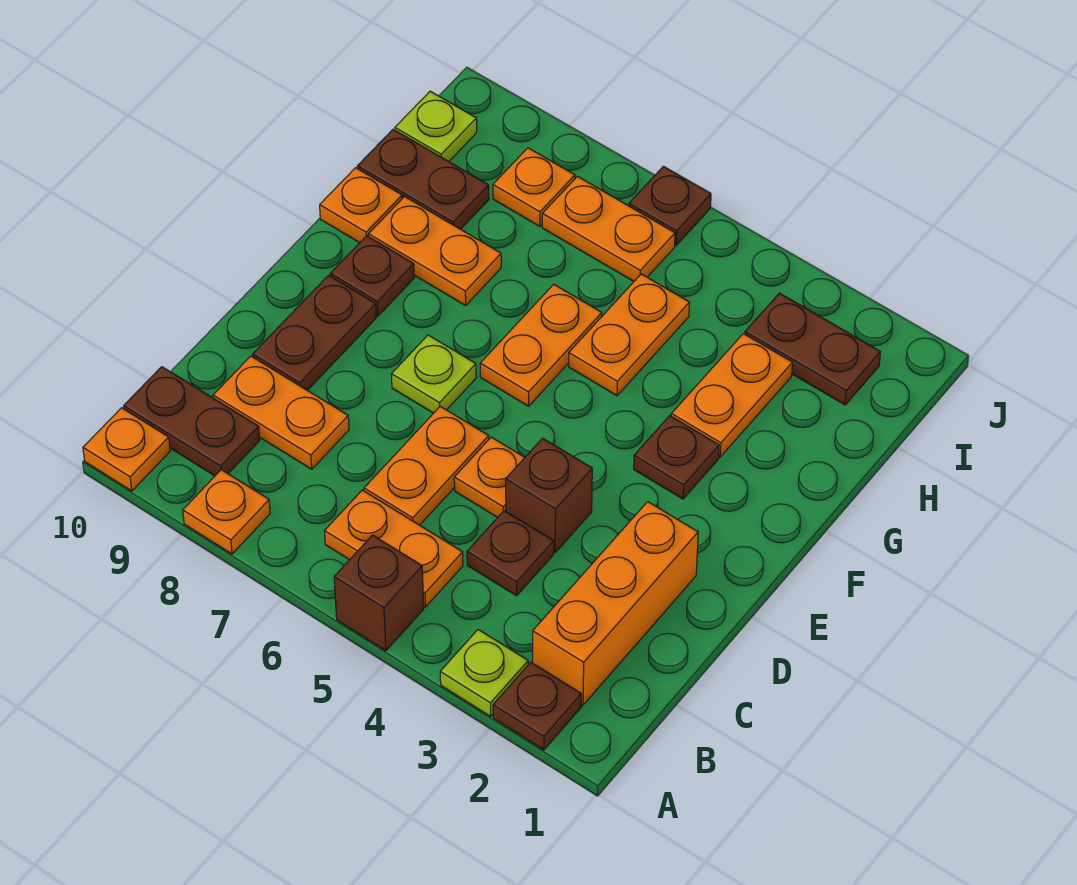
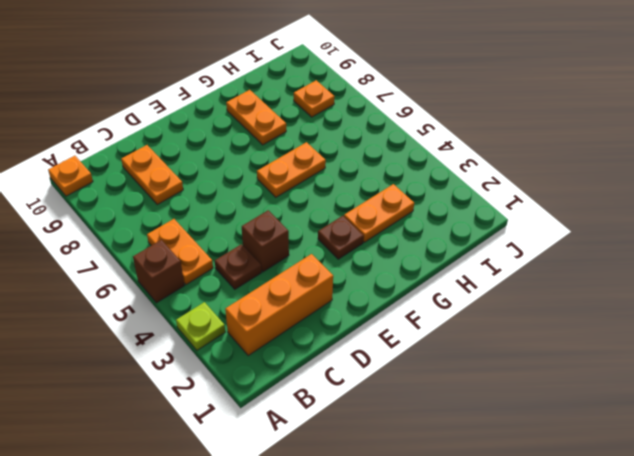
none -> brown 1x1 plate [493,662,581,750]
none -> orange 1x1 plate [183,470,270,554]
none -> brown 1x2 plate [124,367,260,476]

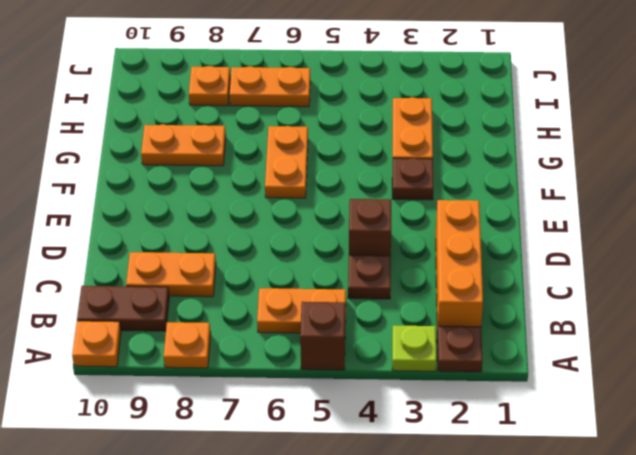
none -> orange 1x2 plate [364,406,489,525]
none -> orange 1x1 plate [454,437,525,517]
none -> brown 1x2 plate [253,275,376,390]

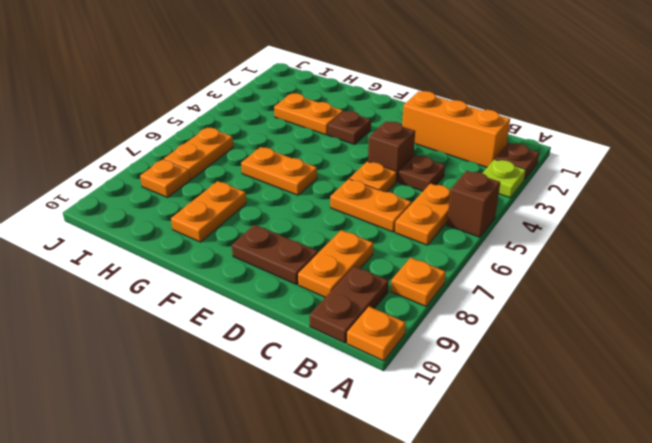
none -> lime 1x1 plate [392,335,476,413]
none -> brown 1x1 plate [330,236,414,316]
none -> orange 1x2 plate [569,274,690,396]

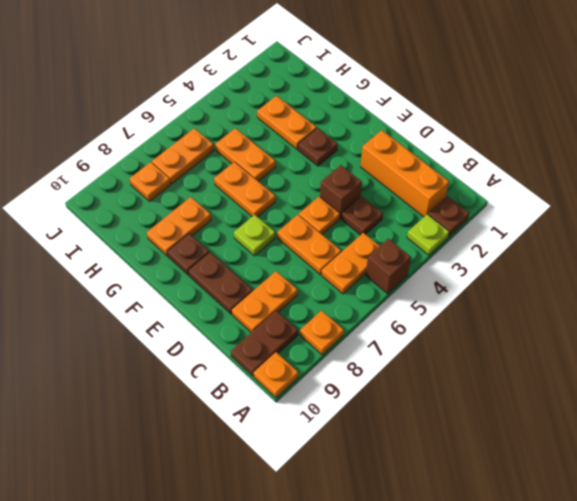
none -> orange 1x1 plate [320,168,402,243]
none -> brown 1x2 plate [357,129,489,229]
none -> brown 1x2 plate [745,293,880,405]

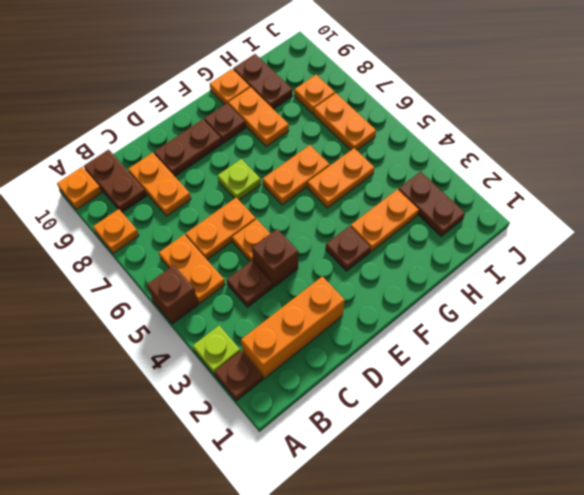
none -> lime 1x1 plate [395,91,477,161]
none -> brown 1x1 plate [629,166,711,245]

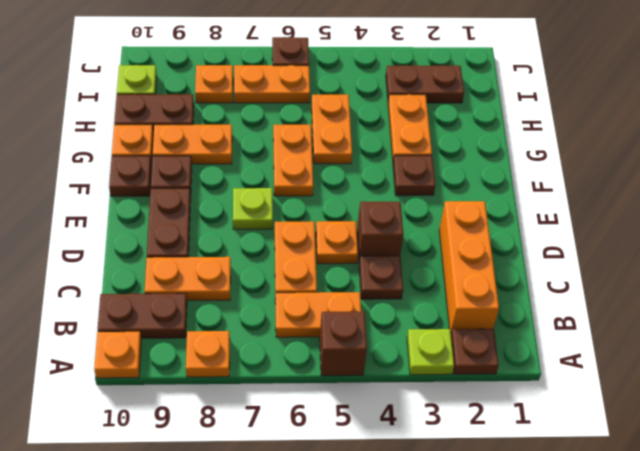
brown 1x1 plate [109,156,152,196] -> none

